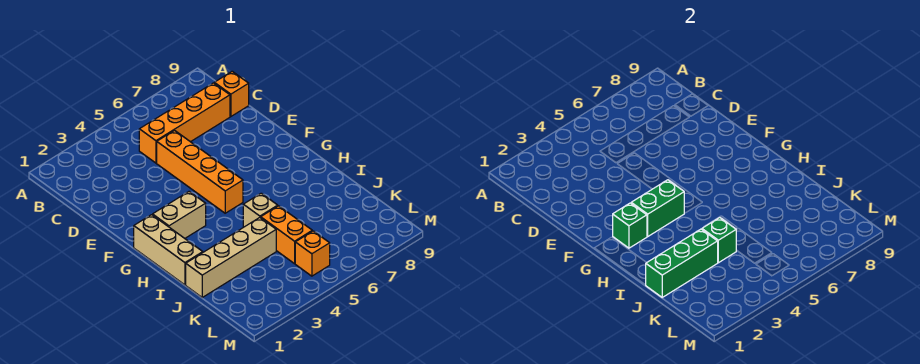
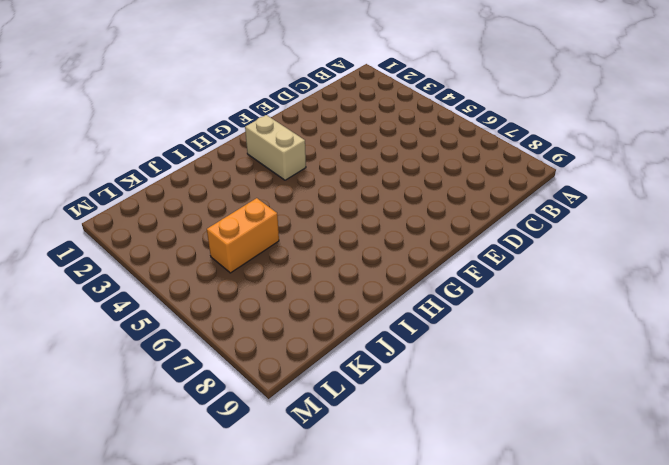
none -> orange 1x4 brick [139,83,230,163]
none -> orange 1x1 brick [214,71,249,117]
none -> orange 1x4 brick [157,131,243,213]

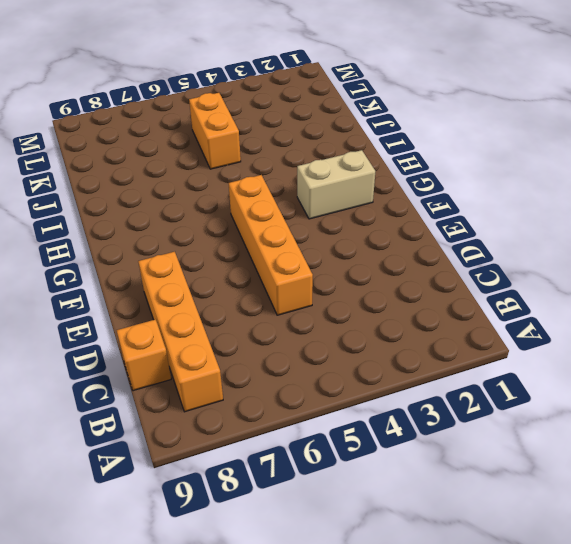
orange 1x4 brick [138,252,223,412] -> orange 1x4 brick turned to [139,83,230,163]
none -> tan 1x3 brick [134,215,203,285]
none -> tan 1x1 brick [243,193,278,227]
none -> tan 1x4 brick [186,218,276,297]

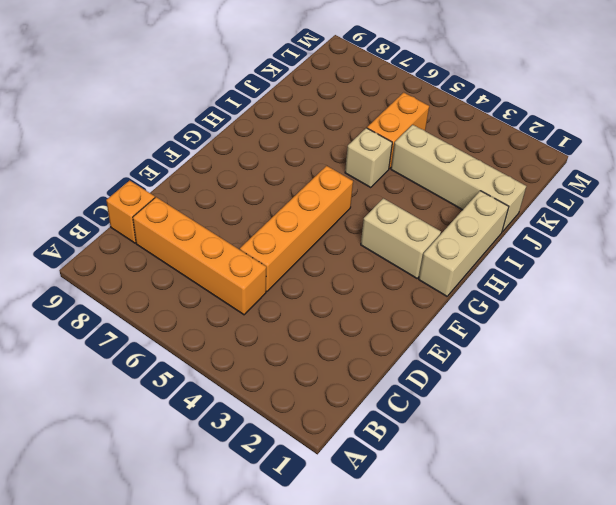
none -> orange 1x1 brick [295,231,330,276]
none -> green 1x1 brick [613,203,647,248]
none -> green 1x2 brick [631,180,684,237]

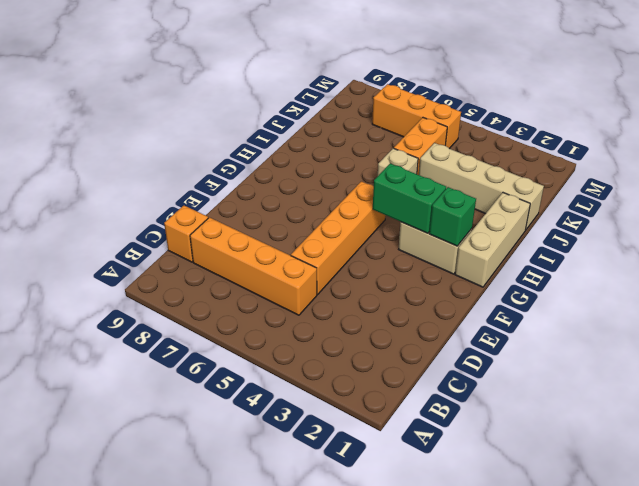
orange 1x3 brick [372,84,461,149] -> orange 1x1 brick [295,231,330,276]
none -> green 1x3 brick [646,229,718,297]
none -> green 1x1 brick [702,218,736,263]

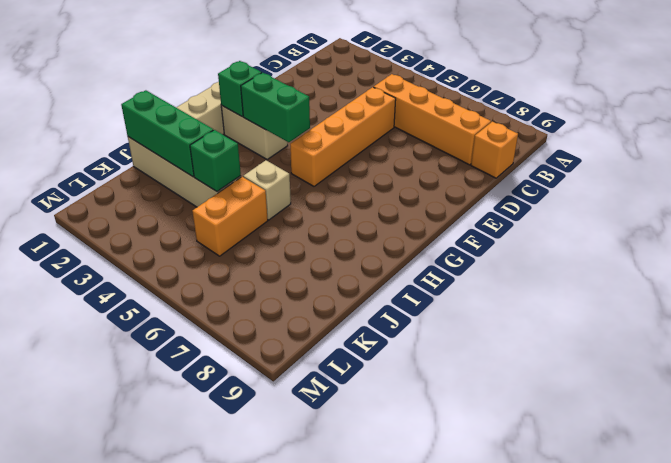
none -> orange 1x1 brick [295,231,330,276]

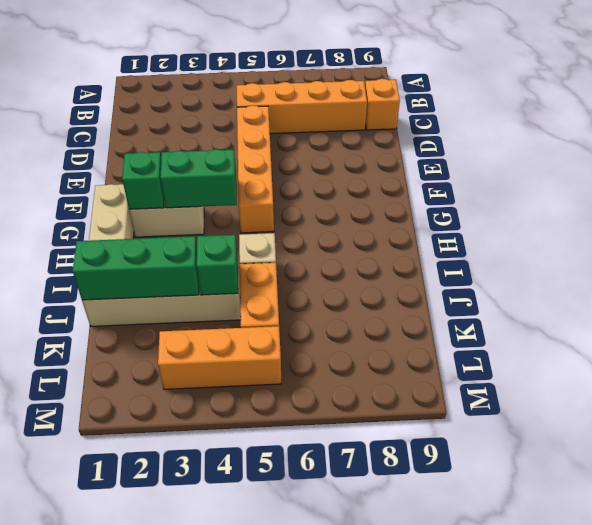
orange 1x3 brick [158,326,281,389] -> orange 1x1 brick [295,231,330,276]

